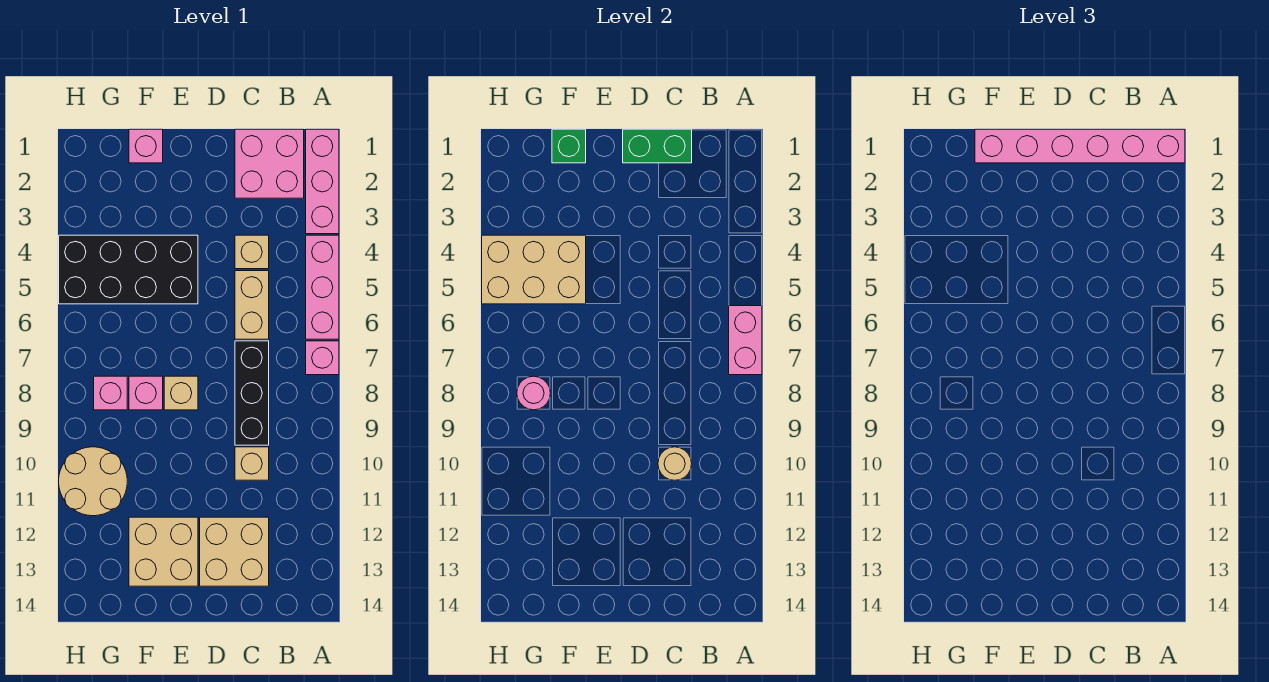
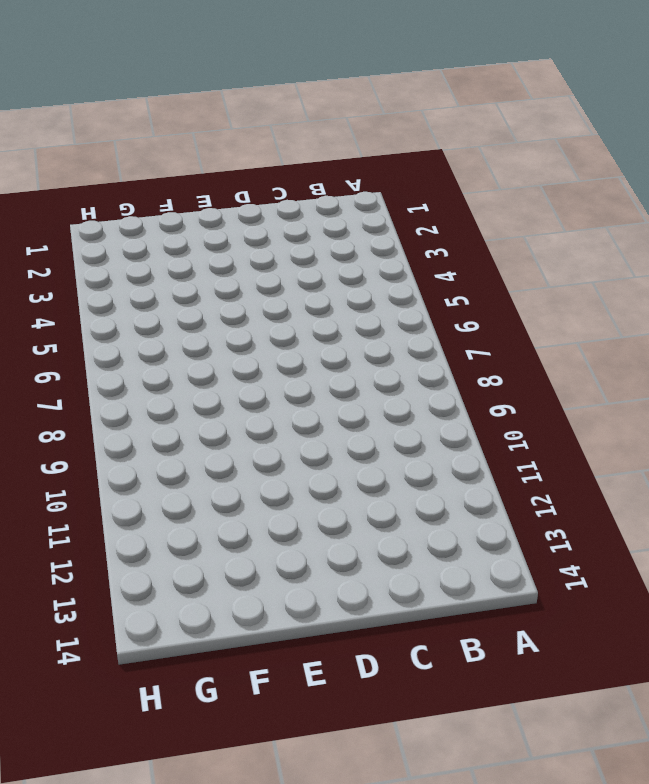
none -> pink 1x3 brick [306,129,339,234]
none -> pink 1x3 brick [306,235,339,339]
none -> pink 1x1 brick [306,341,339,375]

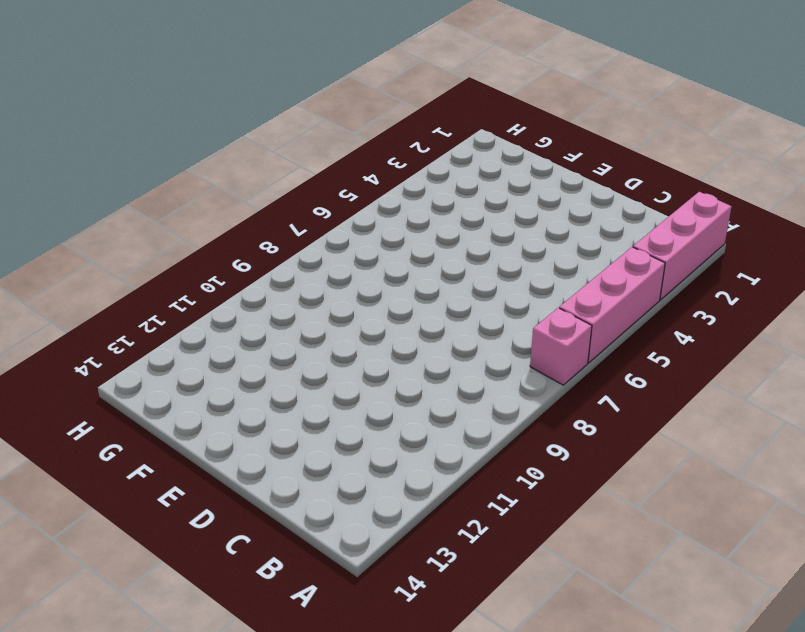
none -> pink 2x2 brick [235,129,304,198]
none -> tan 1x1 brick [235,235,269,269]
none -> tan 1x2 brick [235,271,269,339]

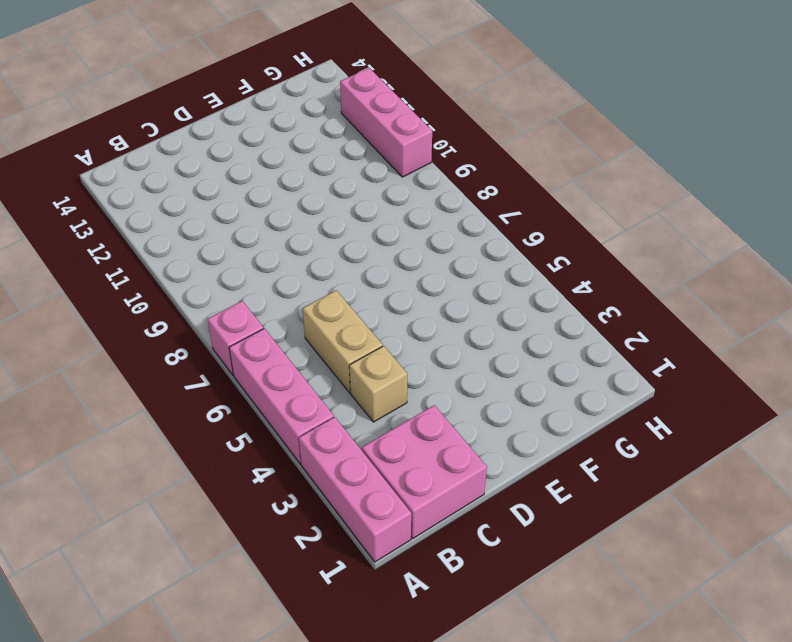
pink 1x3 brick [340,68,432,177] -> tan 2x2 round brick [59,447,127,516]
none -> black 1x3 brick [235,341,269,445]
none -> tan 1x1 brick [235,447,269,480]
none -> tan 2x2 brick [200,517,269,586]

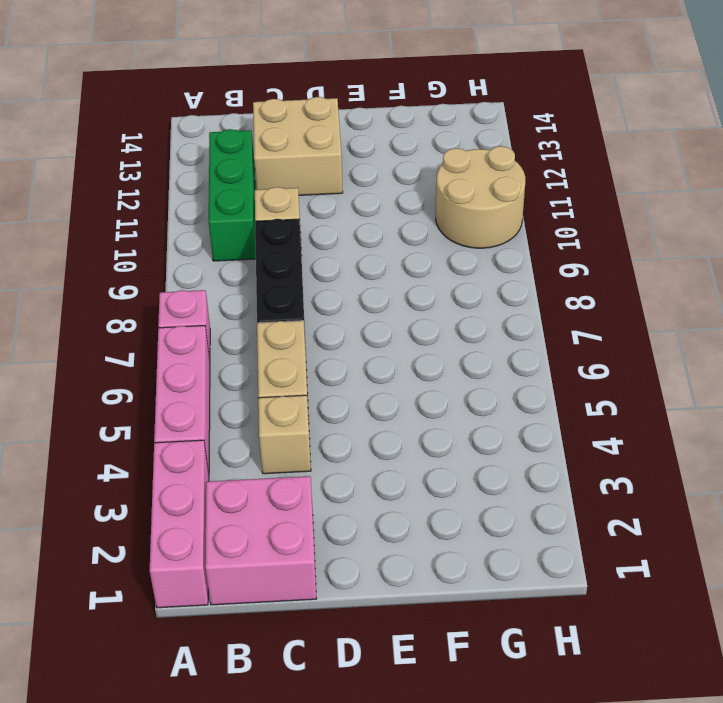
green 1x3 brick [209,129,256,261] -> none
none -> black 2x4 brick [59,235,198,304]
none -> tan 1x1 brick [164,376,198,410]
none -> tan 2x2 brick [129,517,198,586]

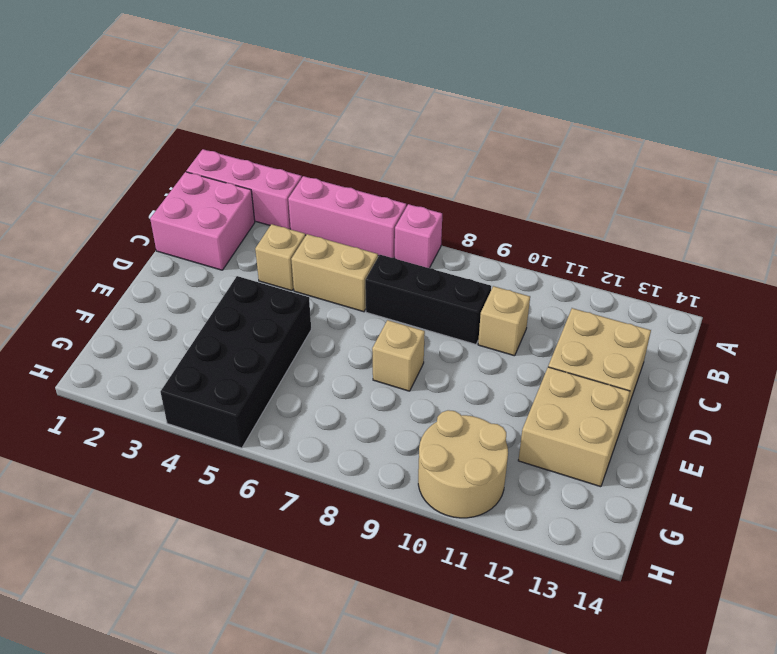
none -> pink 1x1 brick [129,129,163,163]
none -> pink 1x1 brick [129,376,163,410]
none -> pink 1x1 brick [94,376,127,410]

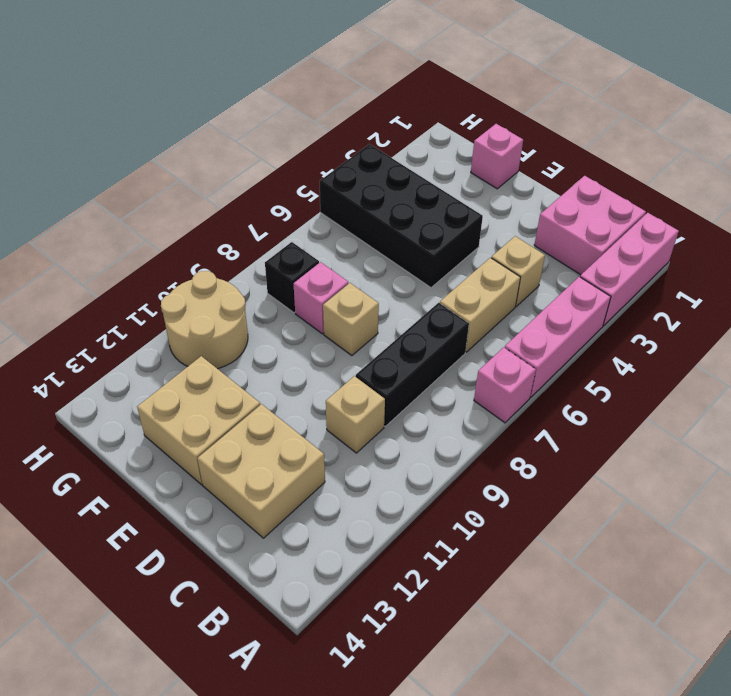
black 1x1 brick [265,242,319,313] -> pink 1x1 brick [94,376,127,410]
none -> pink 1x2 brick [729,306,762,375]
none -> green 1x2 brick [623,129,692,163]
none -> tan 1x1 round brick [658,447,692,480]

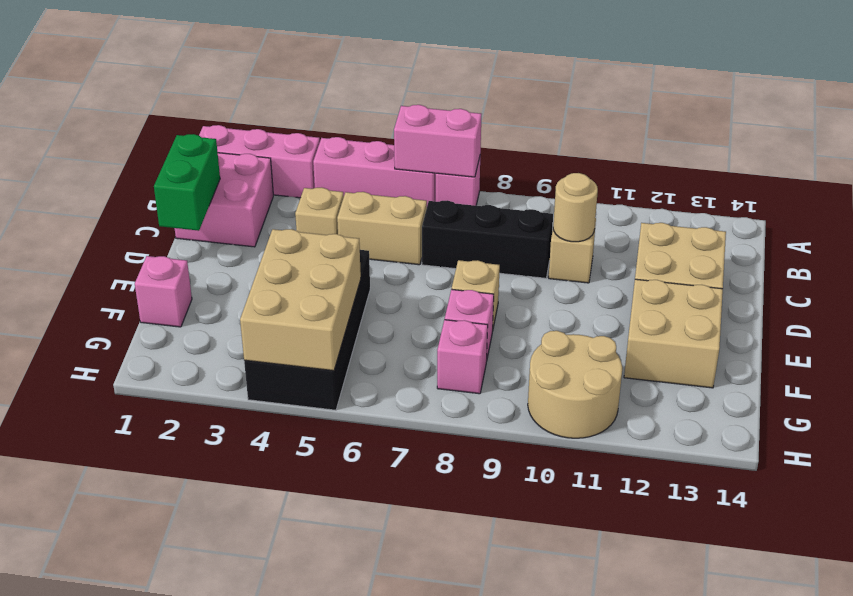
none -> green 1x1 brick [552,129,586,163]
none -> pink 1x1 round brick [517,376,550,410]
none -> pink 1x6 brick [975,129,1185,163]

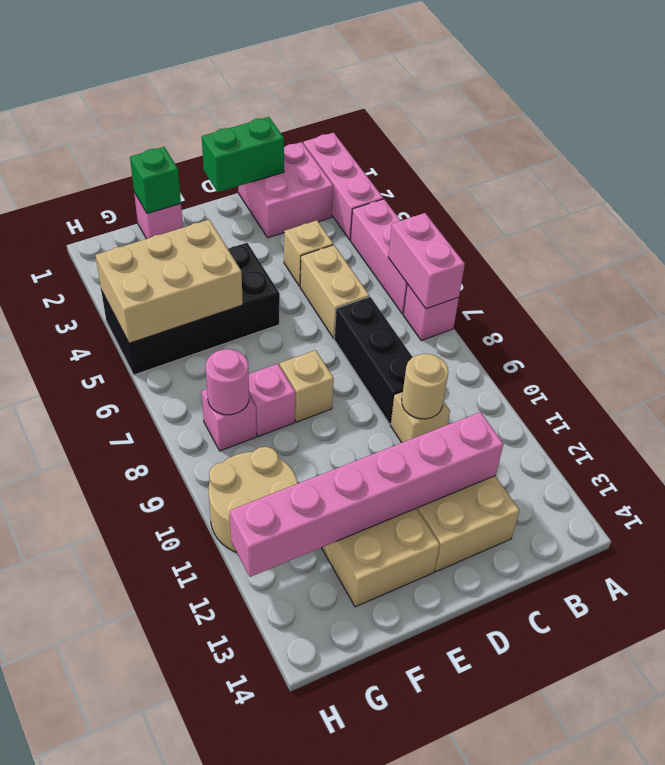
pink 1x6 brick [230,412,503,577] -> pink 1x6 brick moved to [975,129,1185,163]

